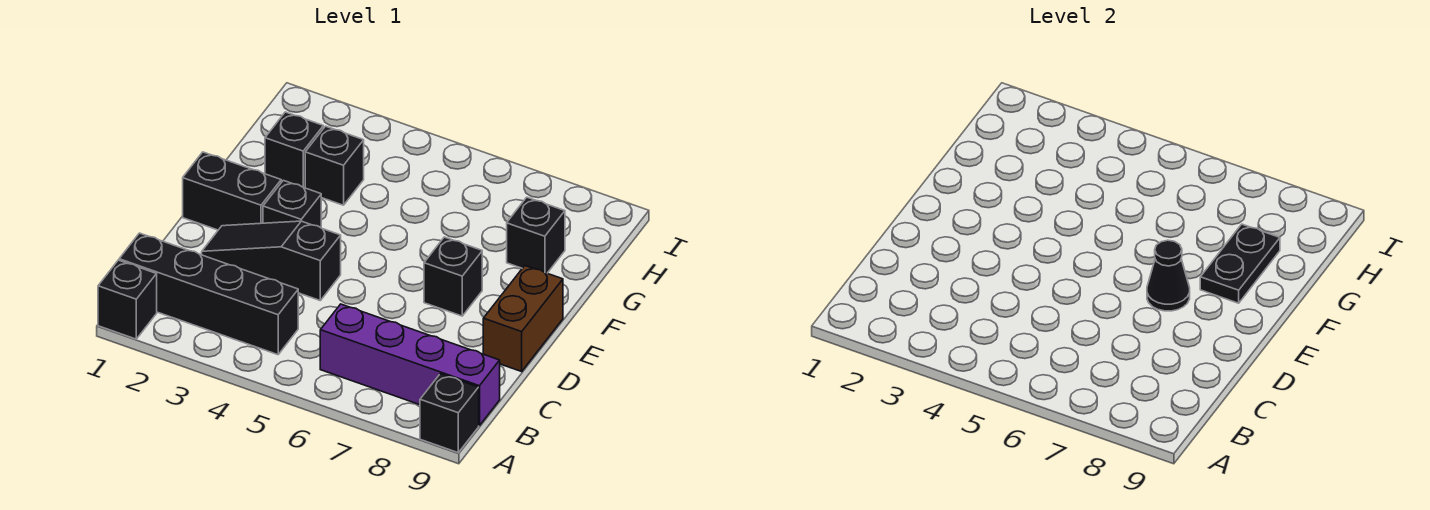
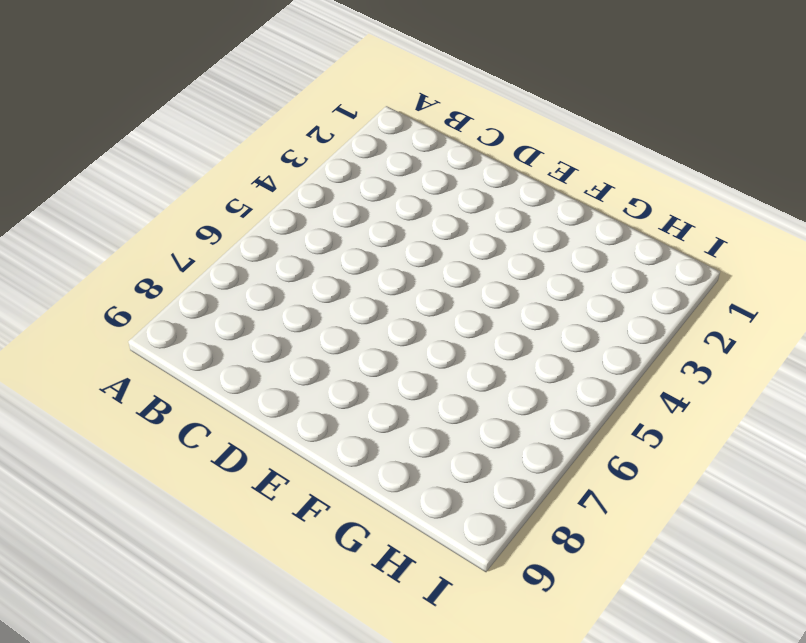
none -> black 1x1 brick [98,260,157,339]
none -> black 1x1 brick [420,374,479,453]
none -> black 1x4 brick [119,233,298,355]

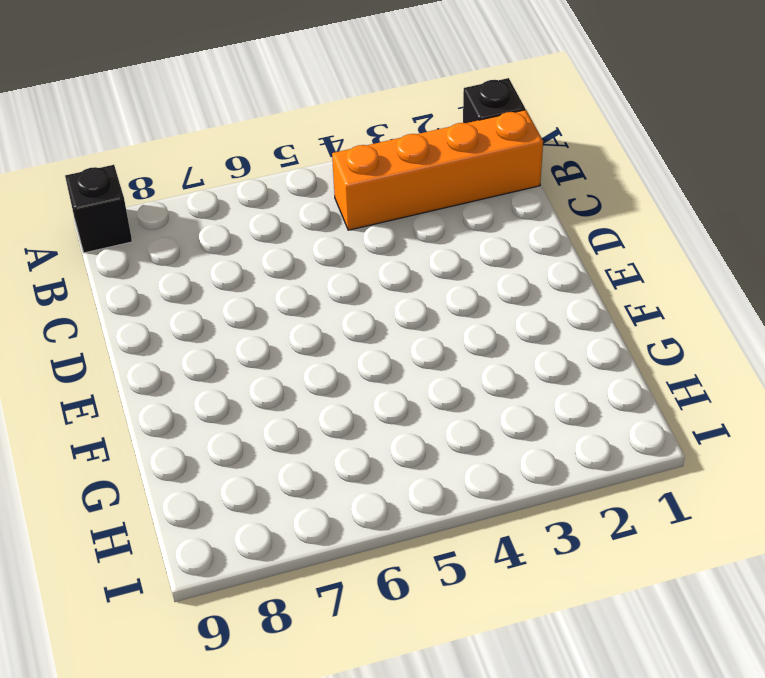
orange 1x4 brick [332,110,543,230] -> black 1x4 brick [119,233,298,355]
none -> purple 1x4 brick [320,304,500,426]
none -> black 1x3 slope [202,221,341,300]
none -> brown 1x2 brick [483,266,563,372]

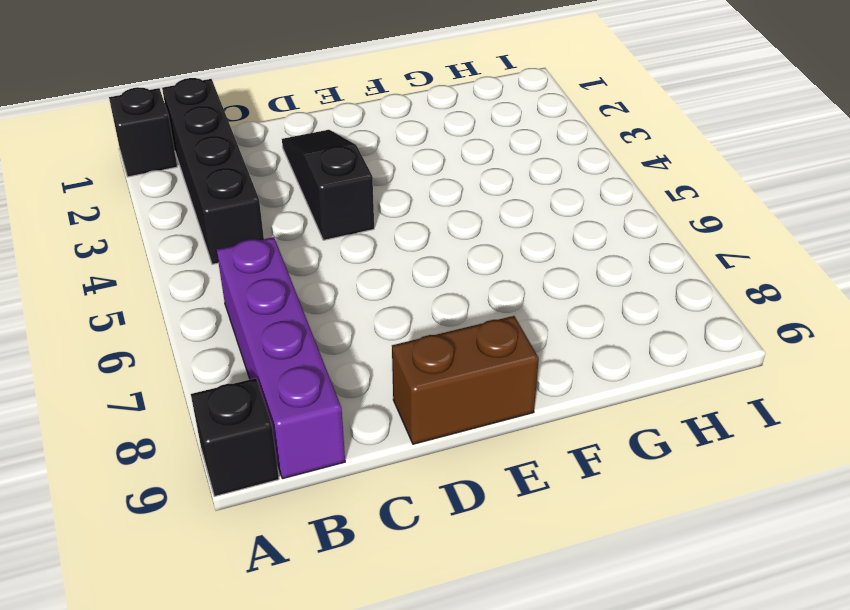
none -> black 1x2 brick [183,152,281,230]
none -> black 1x1 brick [263,180,321,228]
none -> black 1x1 brick [424,237,482,316]

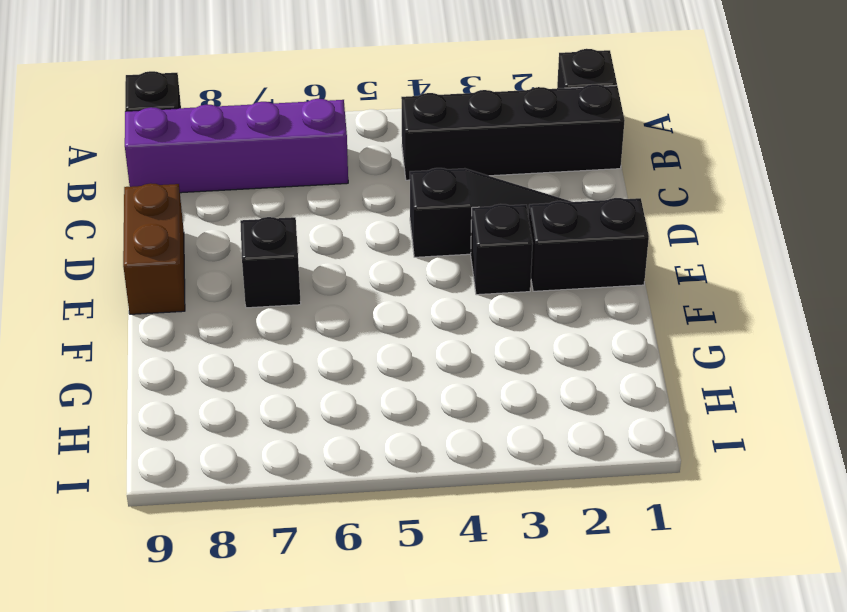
none -> black 1x1 brick [265,112,323,188]
none -> black 1x1 brick [305,126,364,205]
none -> black 1x1 brick [507,197,565,273]

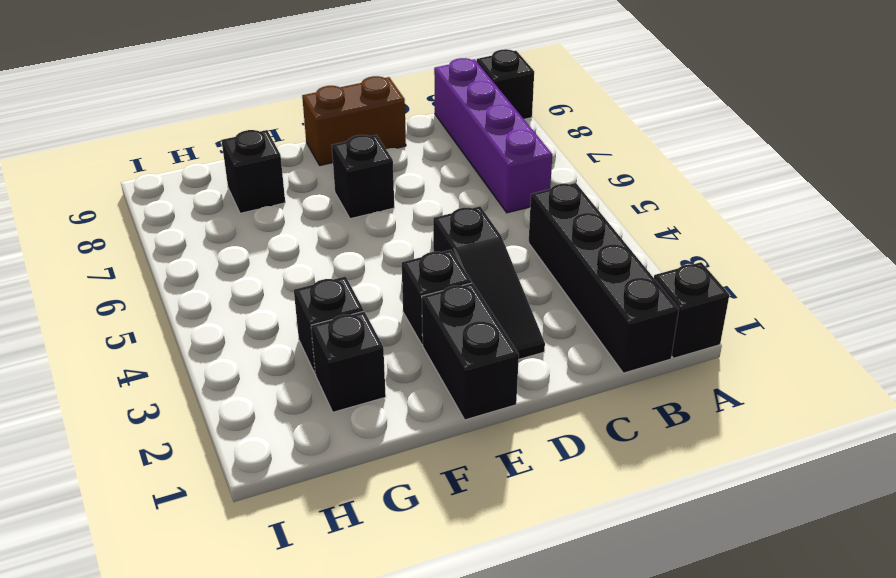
none -> black 1x1 cone [1147,240,1190,311]
none -> black 1x2 plate [1200,224,1280,303]

